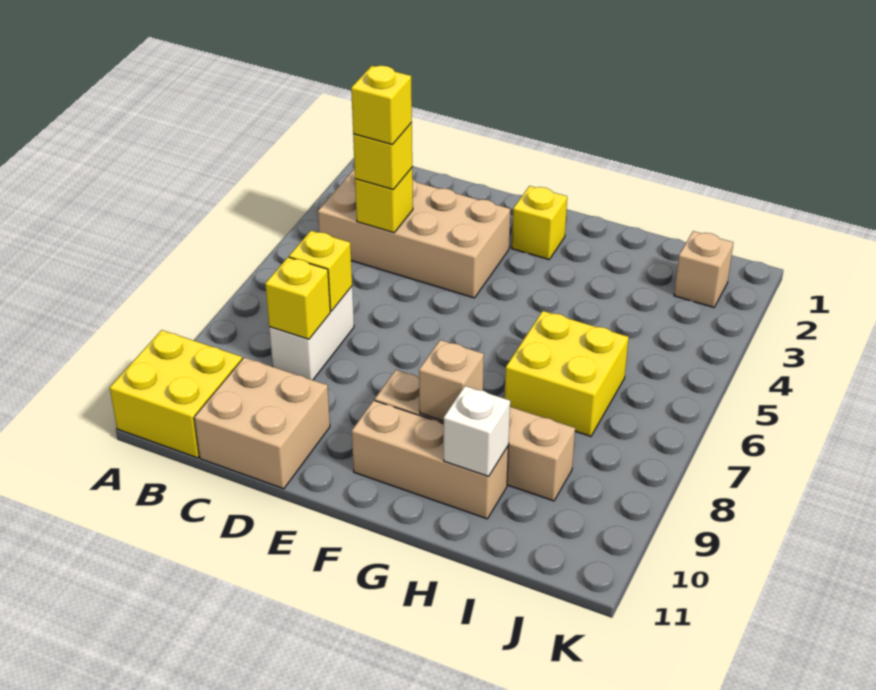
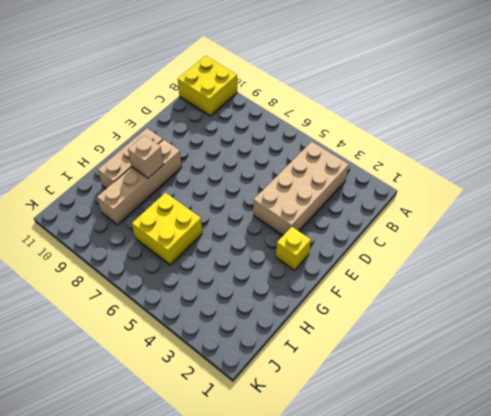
none -> white 1x2 brick [269,286,354,380]
none -> tan 2x2 brick [194,357,330,489]
none -> tan 1x1 brick [674,231,733,307]

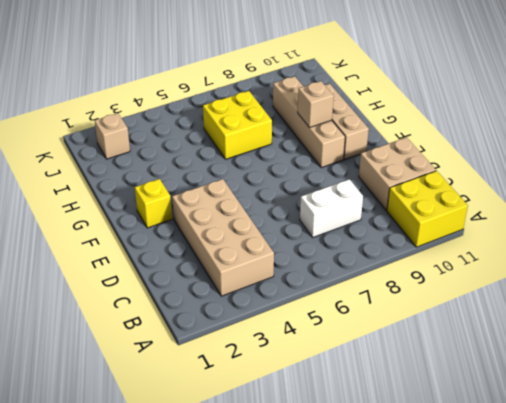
none -> yellow 1x1 brick [355,168,413,233]
none -> yellow 1x1 brick [289,231,352,311]
none -> yellow 1x1 brick [265,257,330,339]

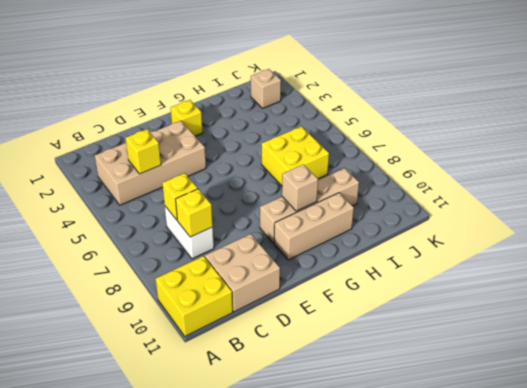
none -> white 1x1 brick [444,386,510,476]
none -> yellow 1x1 brick [353,122,412,189]
none -> yellow 1x1 brick [351,66,412,145]

